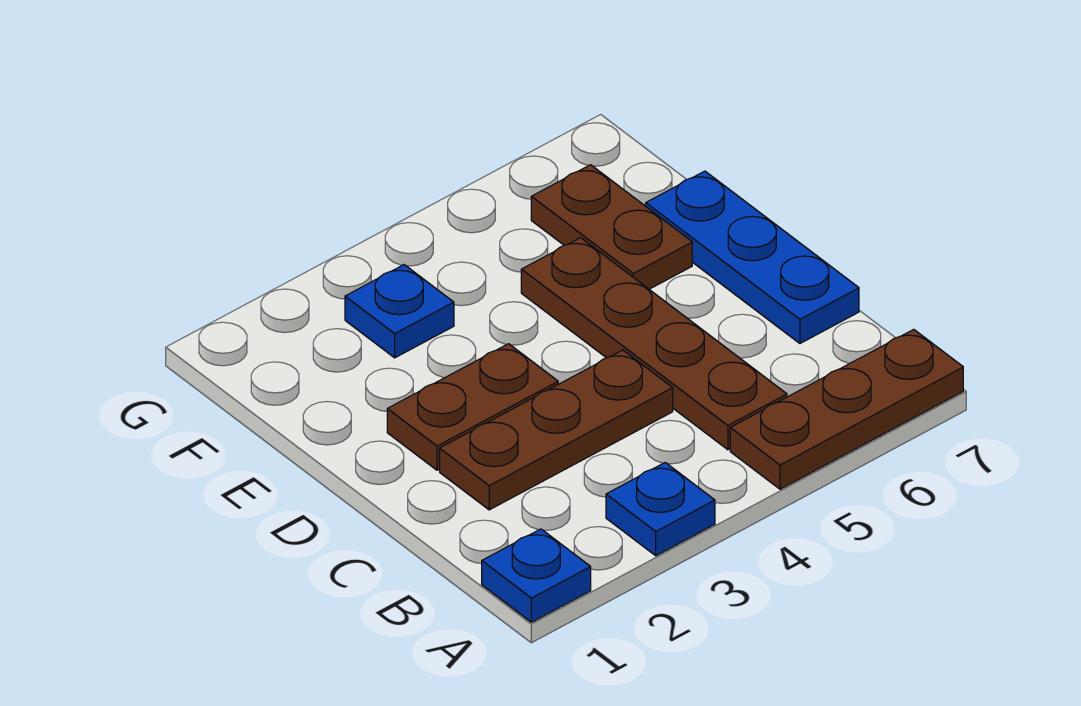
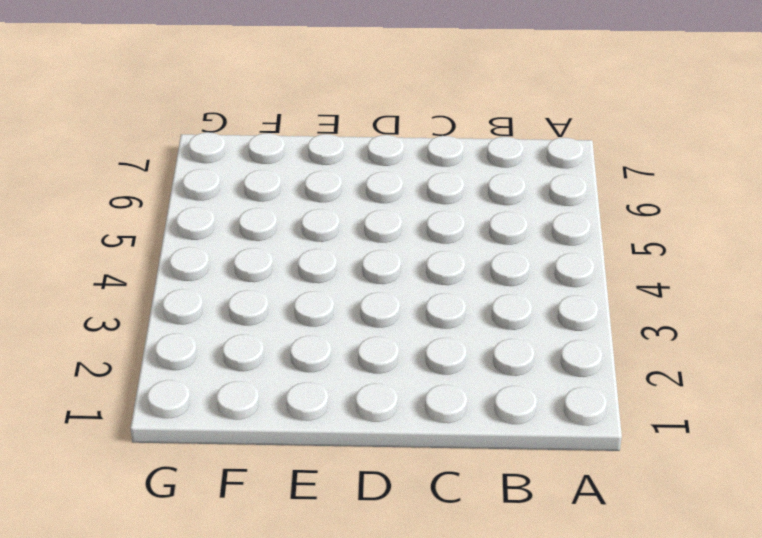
none -> blue 1x1 plate [482,529,591,622]
none -> blue 1x1 plate [606,463,715,556]

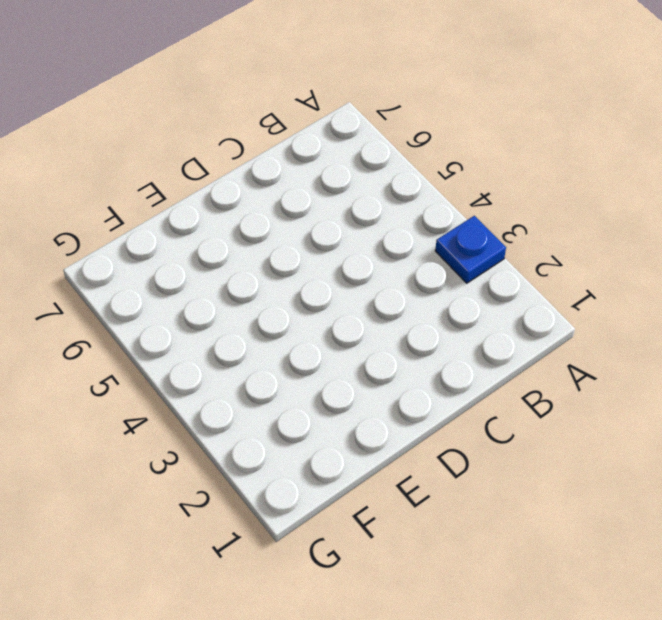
none -> blue 1x1 plate [482,529,591,622]
none -> brown 1x3 plate [730,329,963,489]

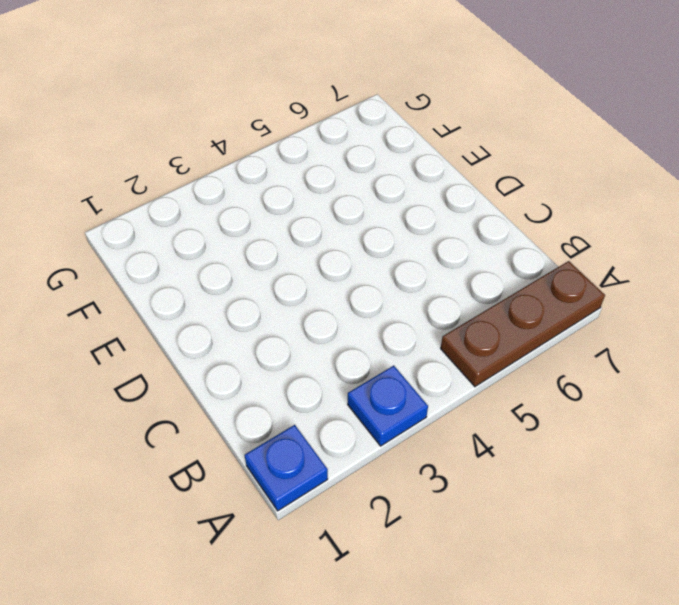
none -> brown 1x4 plate [521,238,787,450]
none -> brown 1x3 plate [440,350,673,510]

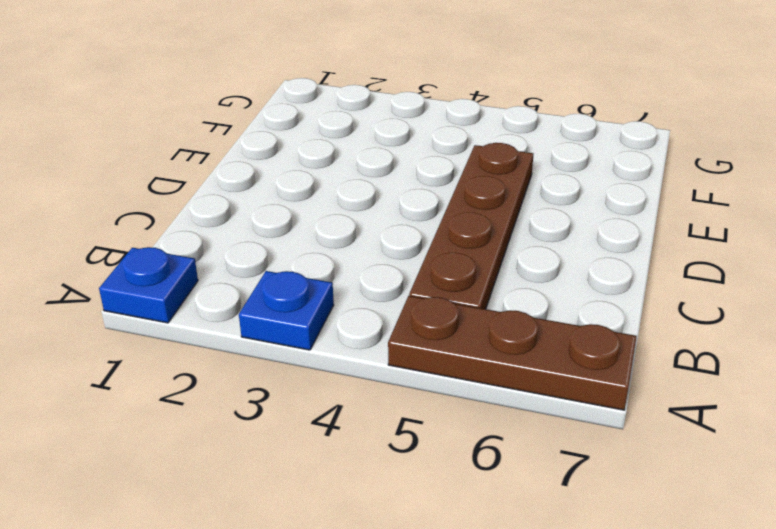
none -> brown 1x3 plate [440,350,673,510]
none -> blue 1x3 plate [646,171,859,343]

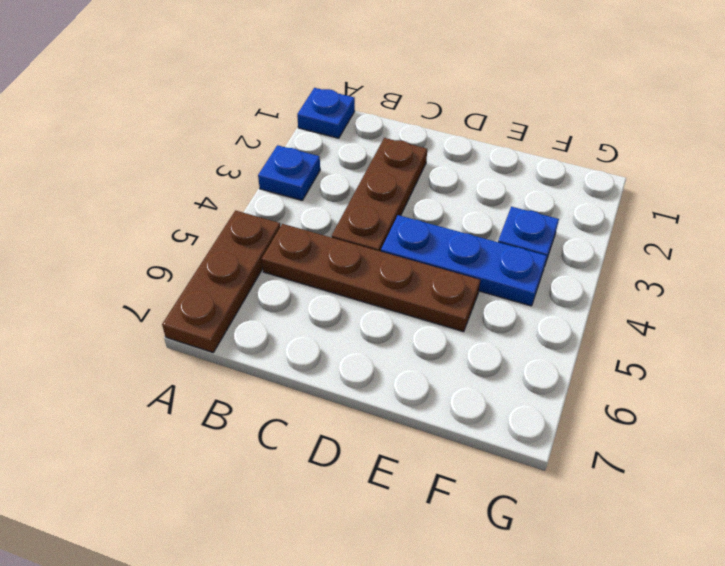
blue 1x3 plate [381,215,547,306] -> blue 1x3 plate moved to [646,171,859,343]
none -> brown 1x2 plate [387,344,558,470]
none -> brown 1x2 plate [531,165,692,289]

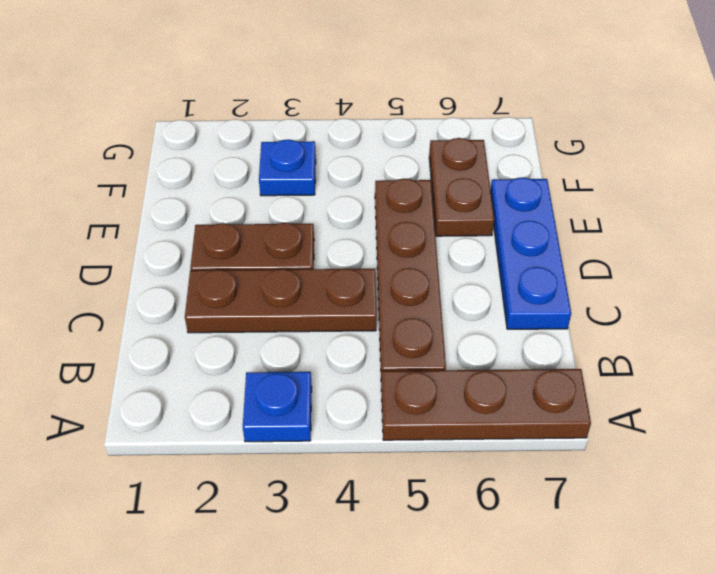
none -> blue 1x1 plate [482,529,591,622]

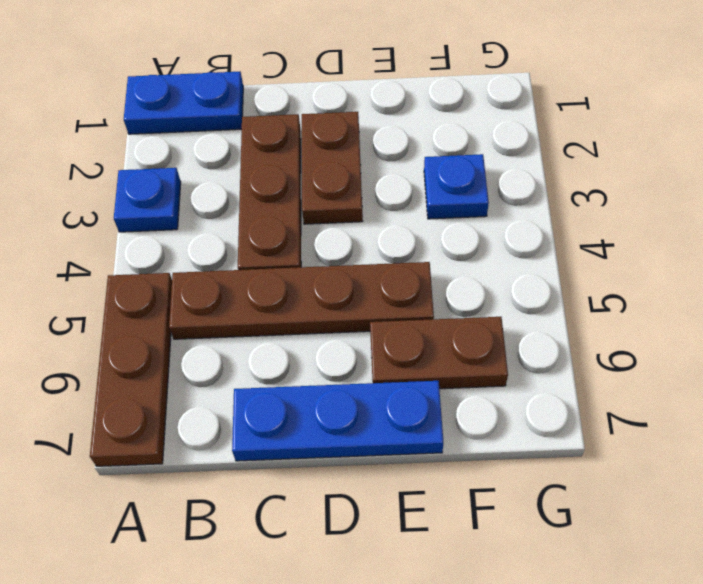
blue 1x2 plate [124,72,243,134] -> blue 1x1 plate [482,529,591,622]

